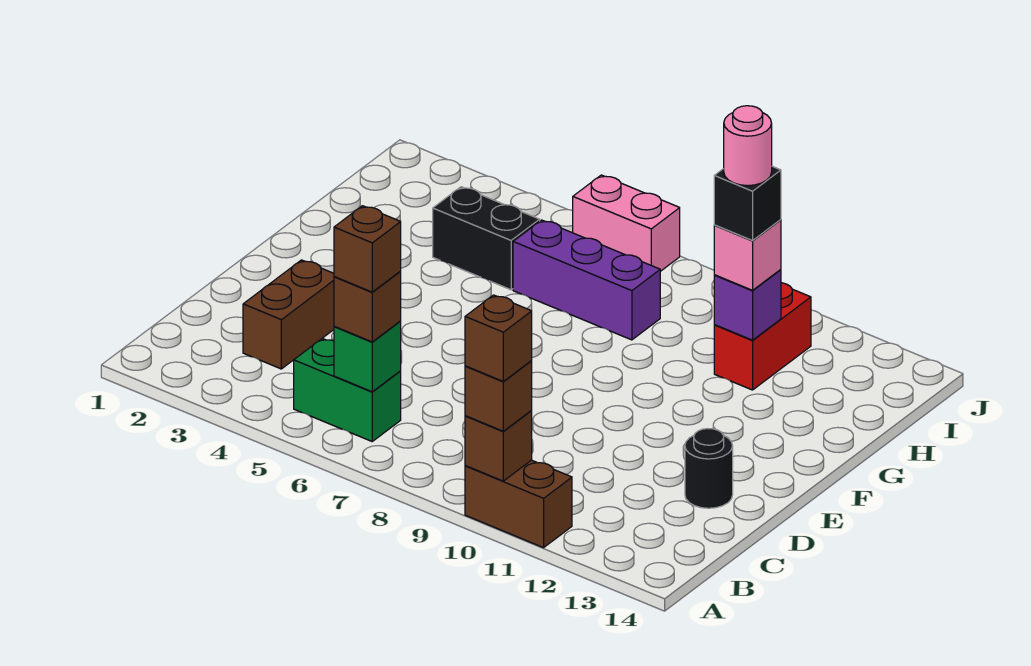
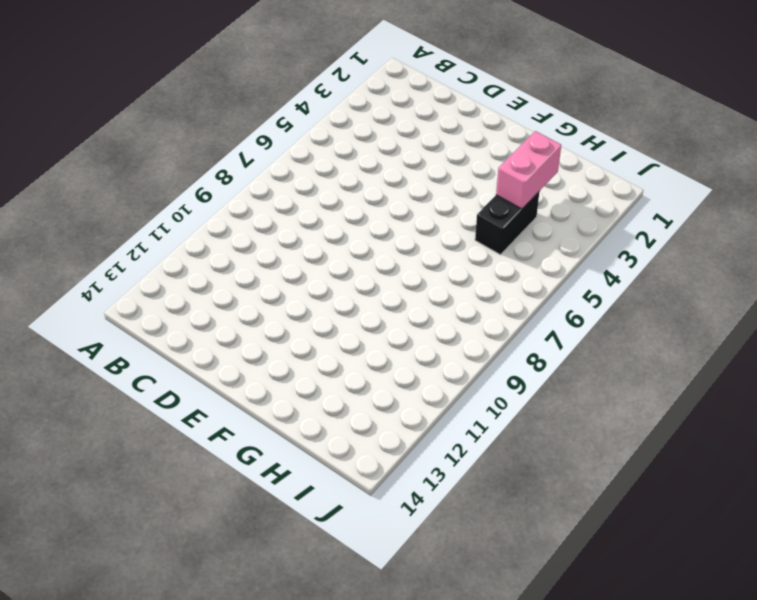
pink 1x2 brick [496,131,561,209] -> pink 1x2 brick moved to [573,175,680,271]
none -> brown 1x2 brick [465,460,572,548]
none -> green 1x2 brick [294,338,401,441]
none -> brown 1x2 brick [243,260,334,369]

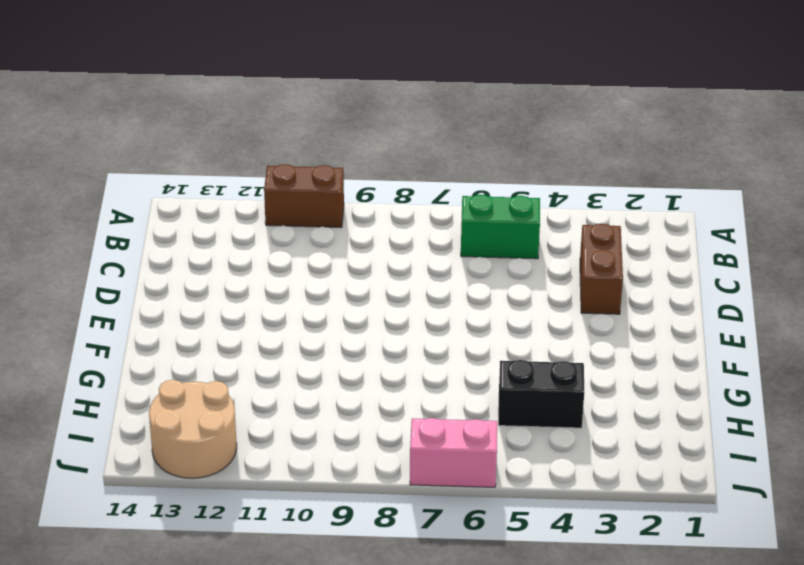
tan 2x2 round brick [149,380,237,478] -> none
none -> black 1x1 round brick [685,429,733,508]
none -> purple 1x3 brick [513,220,660,340]
none -> red 1x2 brick [714,283,811,390]

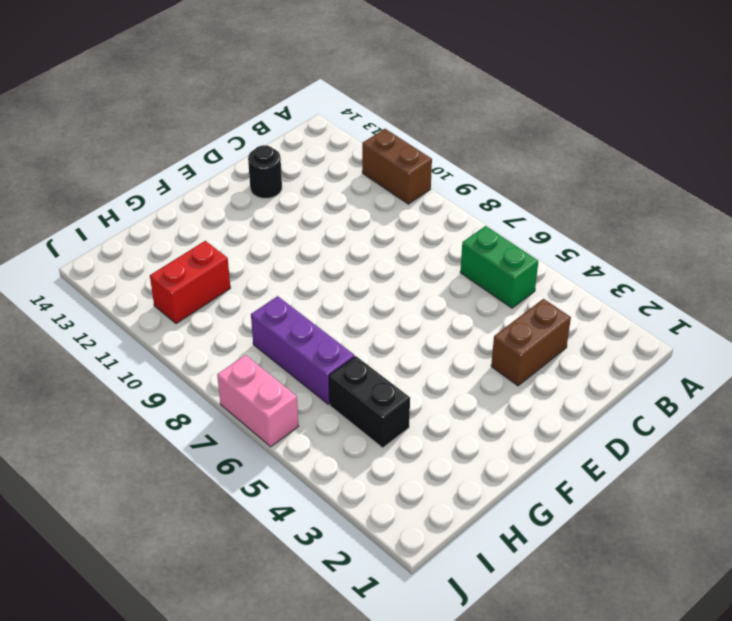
none -> brown 1x1 brick [465,411,532,481]
none -> green 1x1 brick [334,321,401,392]
none -> purple 1x1 brick [714,270,781,340]

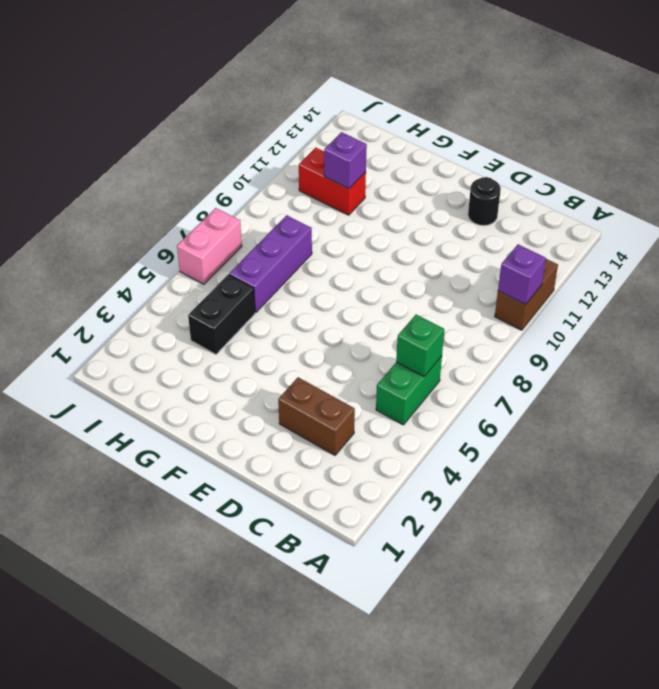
purple 1x1 brick [498,244,546,304] -> brown 1x1 brick [465,411,532,481]
none -> brown 1x1 brick [465,361,532,431]
none -> brown 1x1 brick [334,272,401,342]
none -> pink 1x1 brick [714,220,781,290]

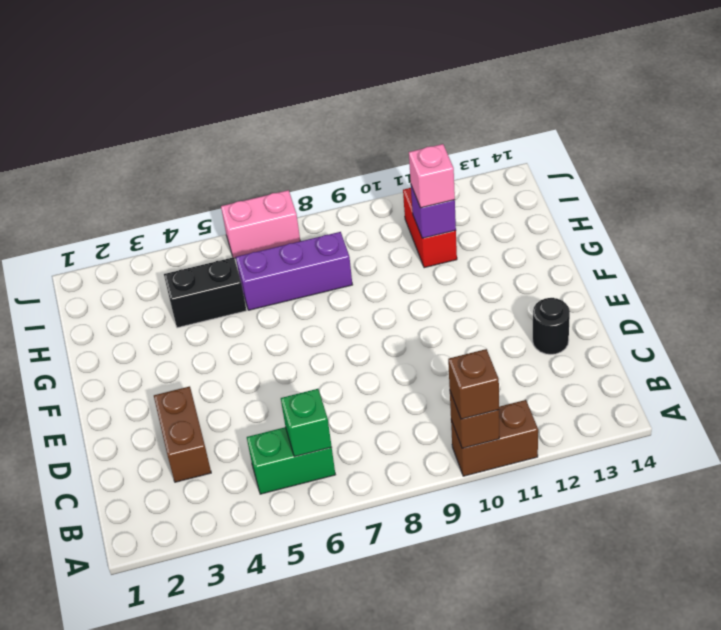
none -> brown 1x1 brick [334,272,401,342]
none -> brown 1x1 brick [465,295,532,382]
none -> brown 1x1 brick [334,206,401,292]

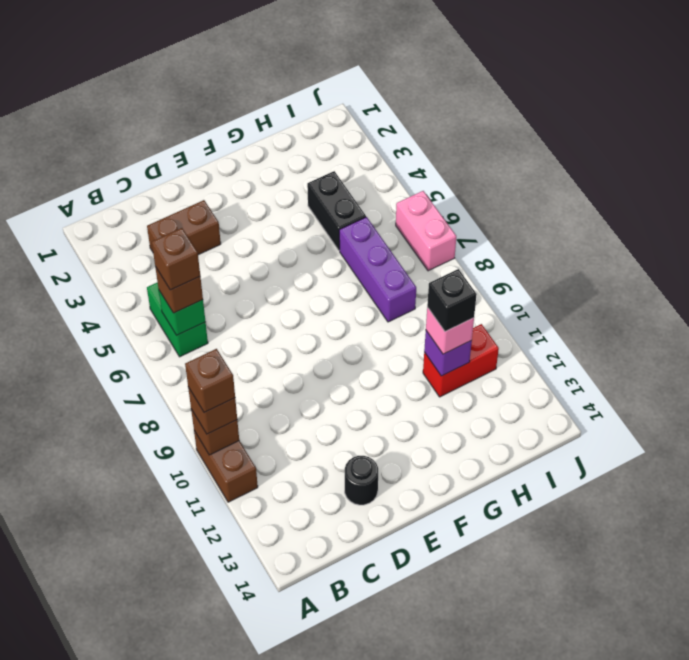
none -> pink 1x1 round brick [724,106,772,186]

